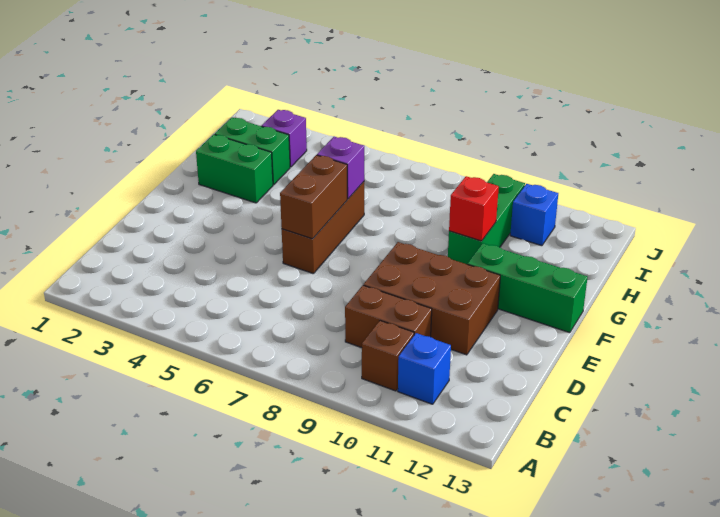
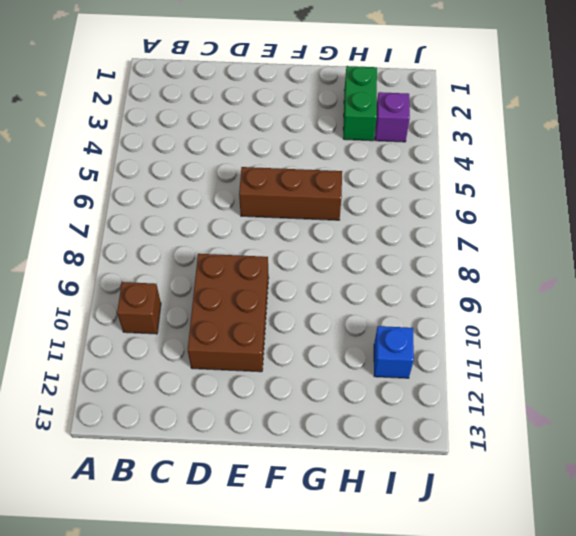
none -> blue 1x1 brick [398,333,451,404]
none -> brown 1x2 brick [345,285,432,348]
none -> green 1x3 brick [467,243,588,333]

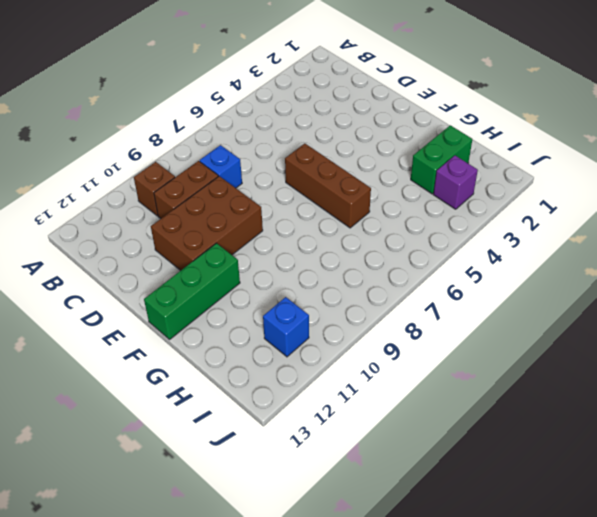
blue 1x1 brick [200,145,242,188] -> blue 1x1 brick moved to [398,333,451,404]
none -> green 1x2 brick [196,134,273,203]
none -> green 1x3 brick [448,174,525,264]
none -> brown 1x2 brick [280,155,347,239]

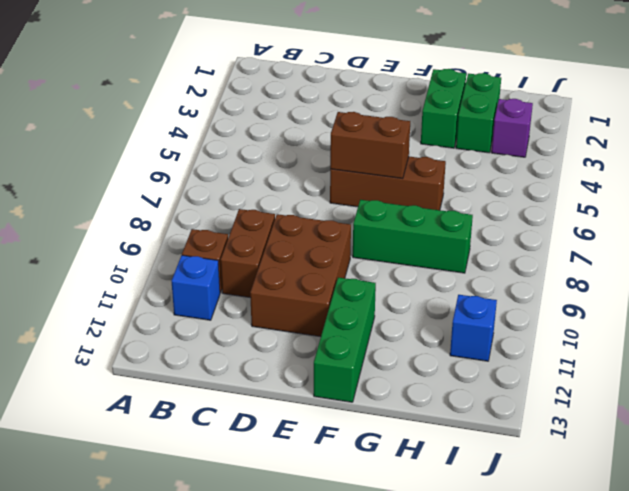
green 1x3 brick [353,200,473,273] -> green 1x3 brick moved to [448,174,525,264]
none -> purple 1x1 brick [317,137,364,199]
none -> red 1x1 brick [449,176,499,241]

